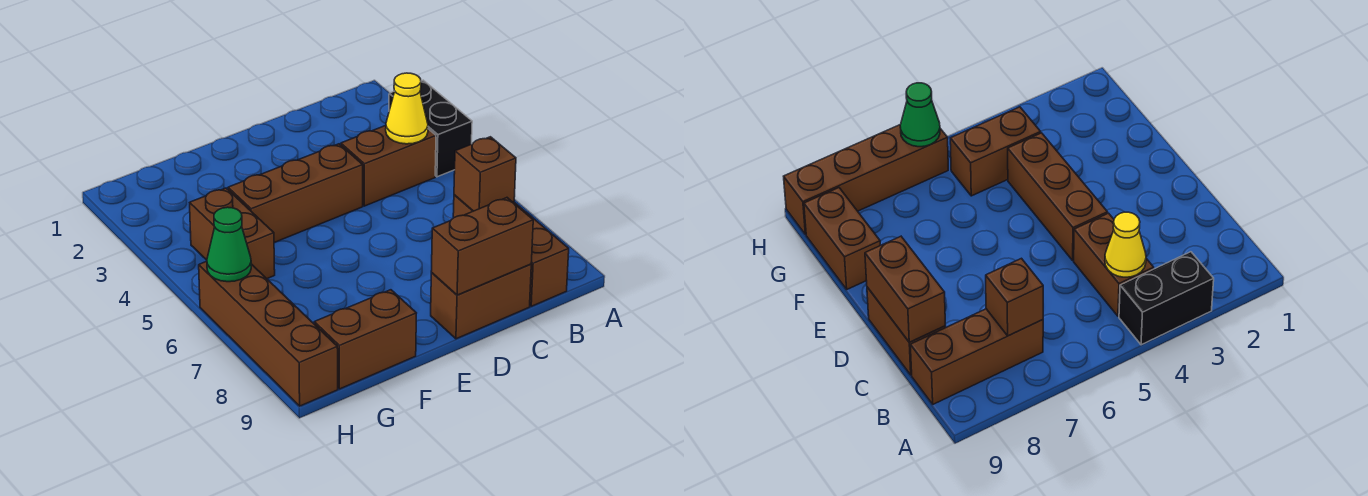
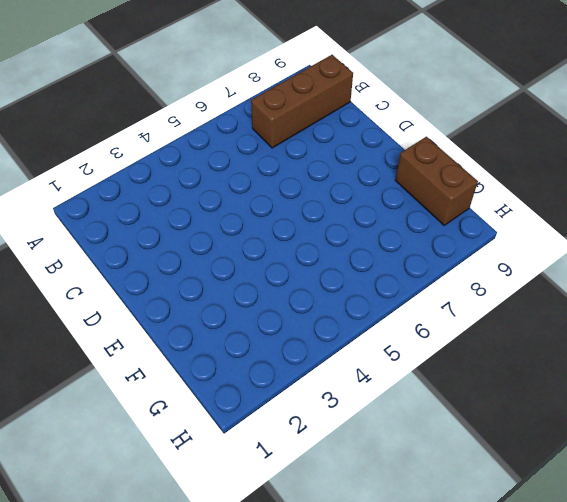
none -> black 1x2 brick [389,80,472,177]
none -> brown 1x2 brick [341,126,436,206]
none -> brown 1x2 brick [431,264,531,339]

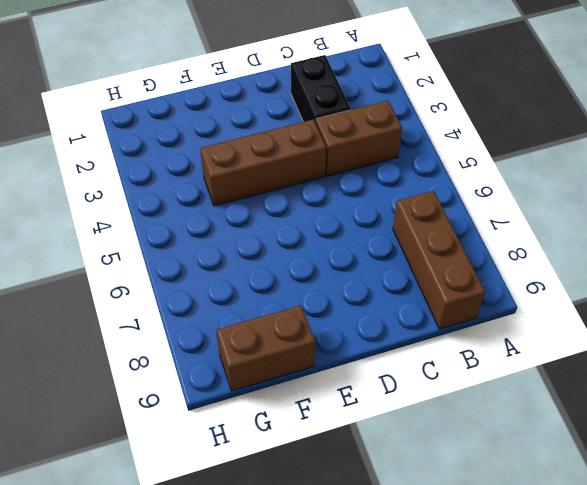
black 1x2 brick [291,55,351,122] -> black 1x2 brick moved to [389,80,472,177]
none -> brown 1x2 brick [431,264,531,339]
none -> brown 1x2 brick [190,188,275,279]
none -> brown 1x4 brick [199,261,338,406]

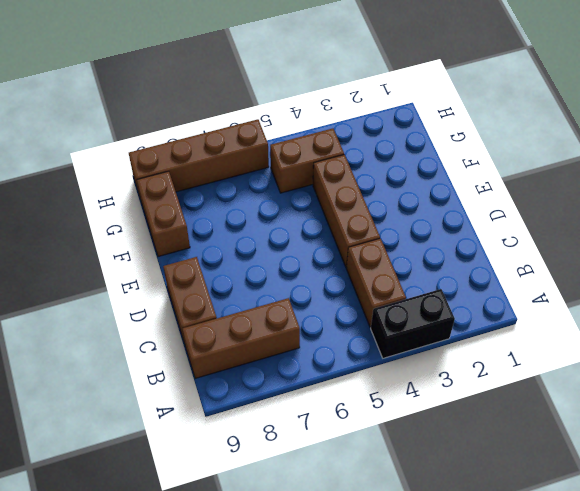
none -> yellow 1x1 cone [386,73,428,144]
none -> brown 1x1 brick [454,137,516,211]
none -> brown 1x2 brick [431,198,533,295]

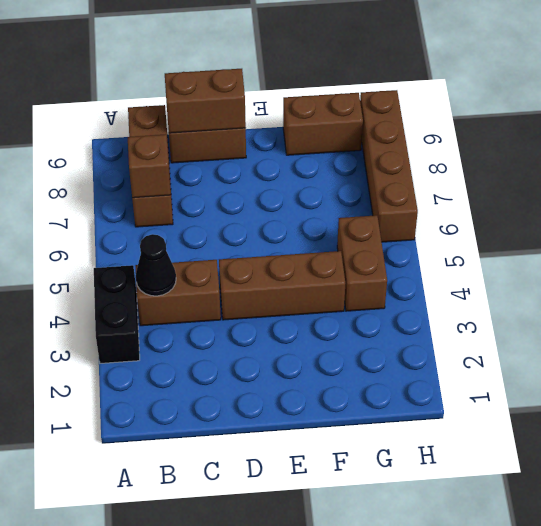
black 1x1 cone [136,234,176,296] -> yellow 1x1 cone [386,73,428,144]
none -> green 1x1 cone [207,207,251,282]

